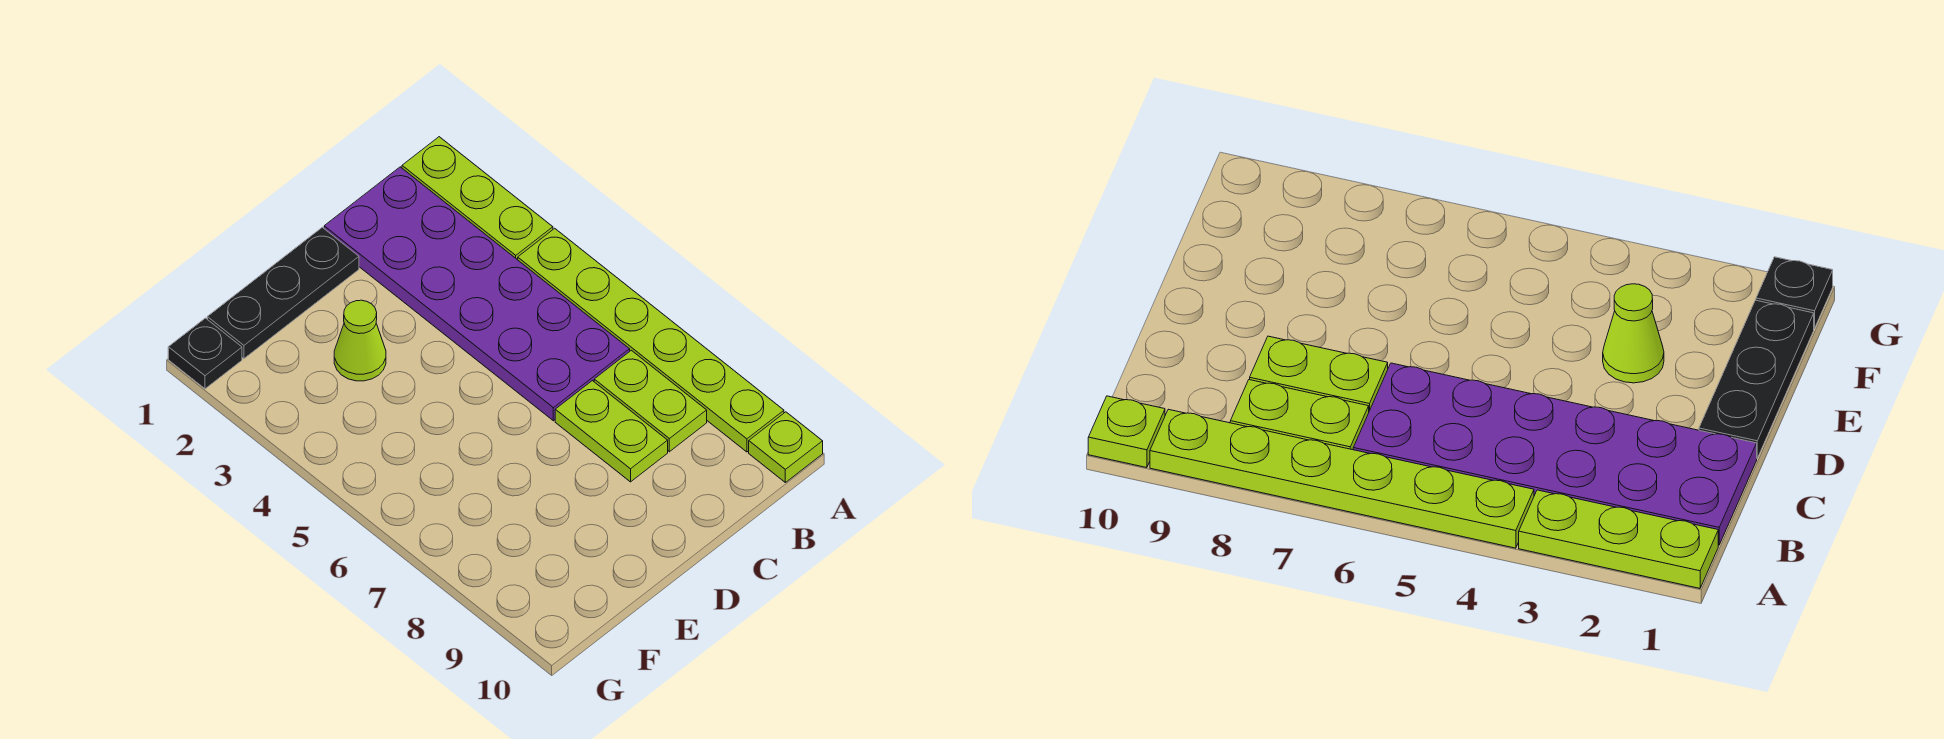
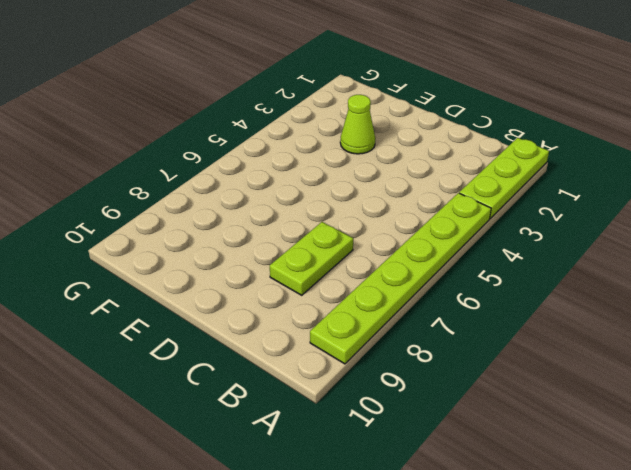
none -> lime 1x1 plate [749,412,823,482]
none -> purple 2x6 plate [324,167,630,421]

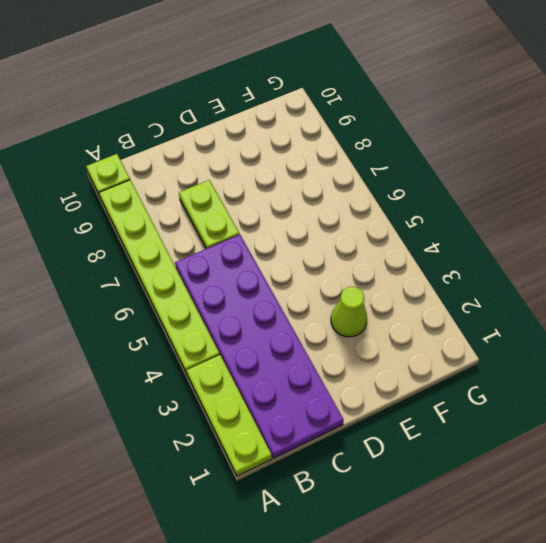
none -> lime 1x2 plate [594,350,707,452]
none -> black 1x3 plate [207,227,359,358]

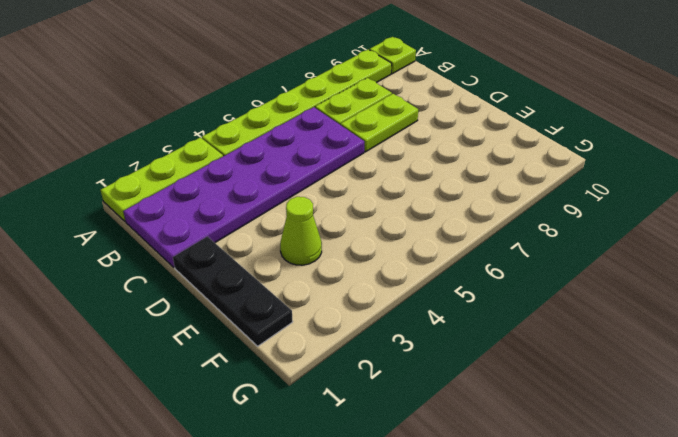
none -> black 1x1 plate [168,318,242,389]

